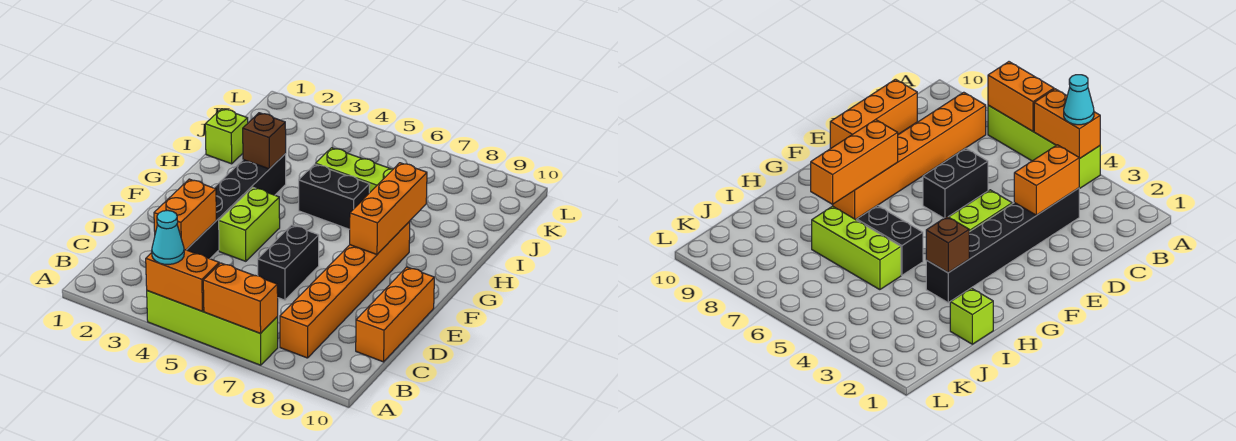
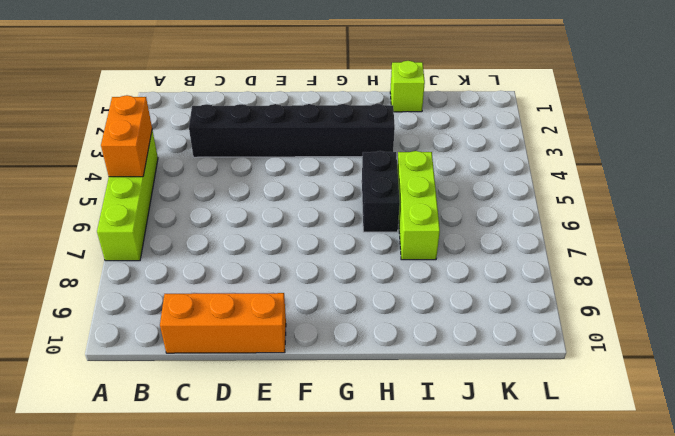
none -> orange 1x6 brick [280,221,410,358]
none -> black 1x2 brick [258,225,319,300]
none -> lime 1x2 brick [219,188,280,261]

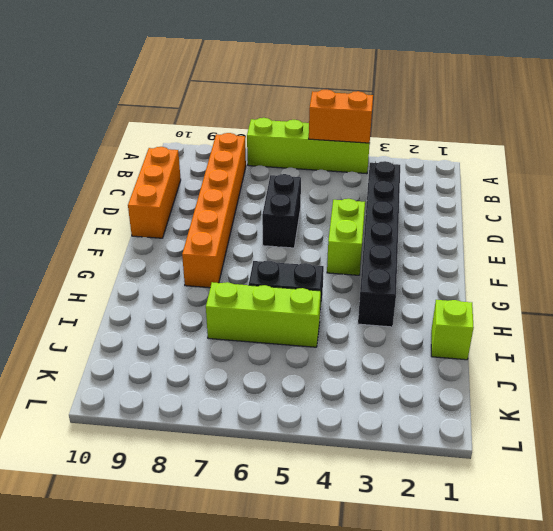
none -> orange 1x2 brick [203,263,278,333]
none -> orange 1x2 brick [154,179,216,250]
none -> orange 1x3 brick [350,163,427,254]

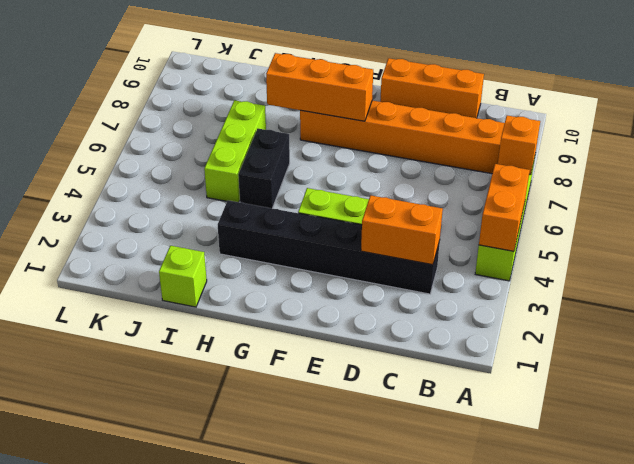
orange 1x1 brick [498,115,540,175] -> orange 1x2 brick [203,263,278,333]
none -> black 1x2 brick [258,225,319,300]
none -> brown 1x1 brick [243,113,286,169]
none -> cyan 1x1 cone [152,210,184,265]

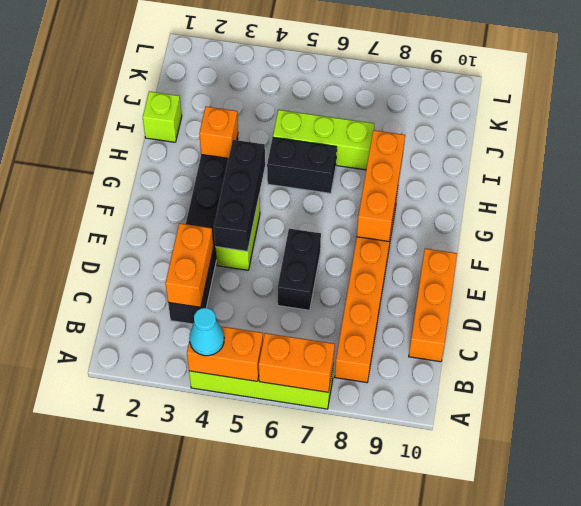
black 1x3 brick [214,140,265,251] -> none
orange 1x1 brick [199,107,238,158] -> brown 1x1 brick [243,113,286,169]

